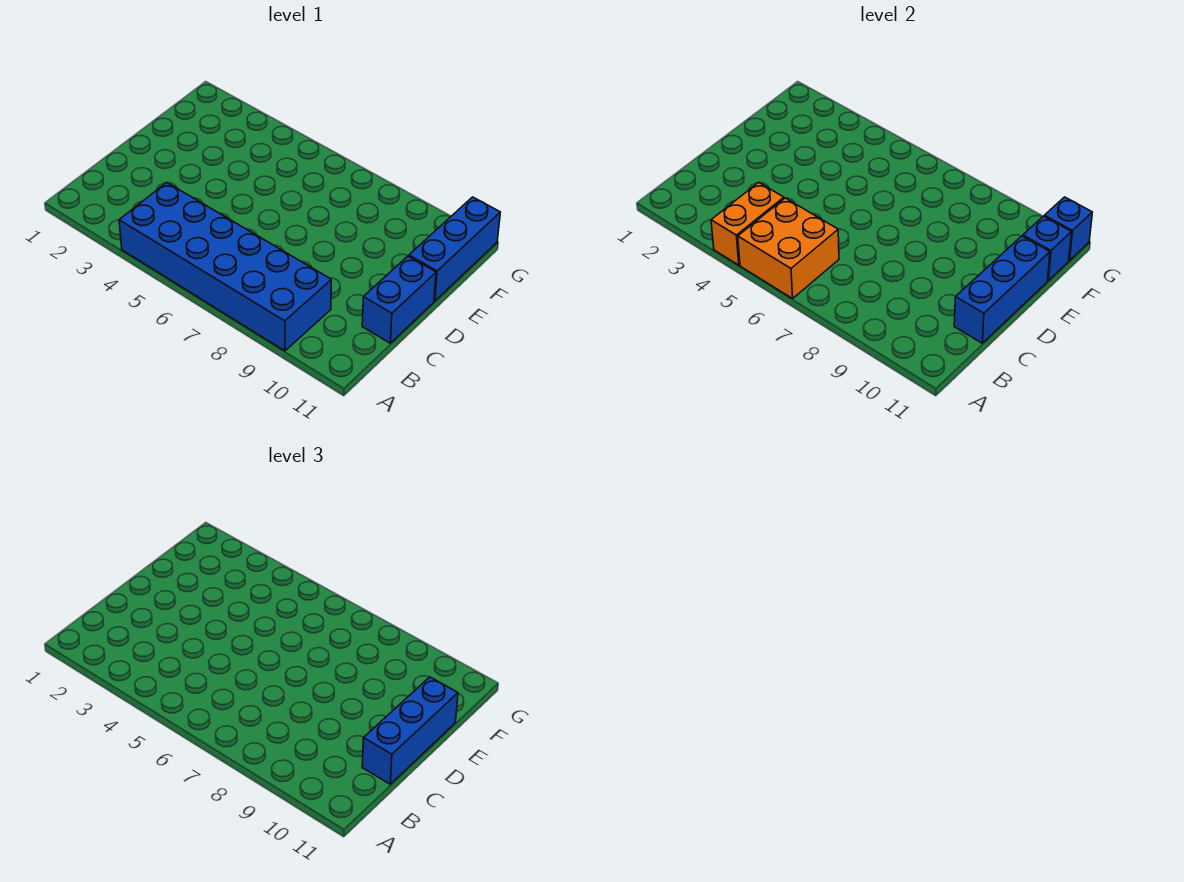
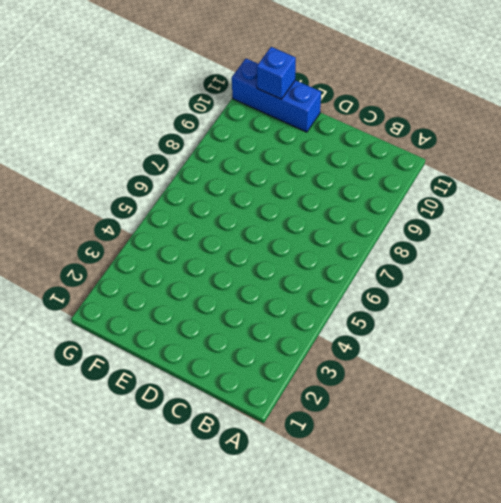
none -> blue 2x6 brick [119,182,331,351]
none -> blue 1x2 brick [362,256,436,343]

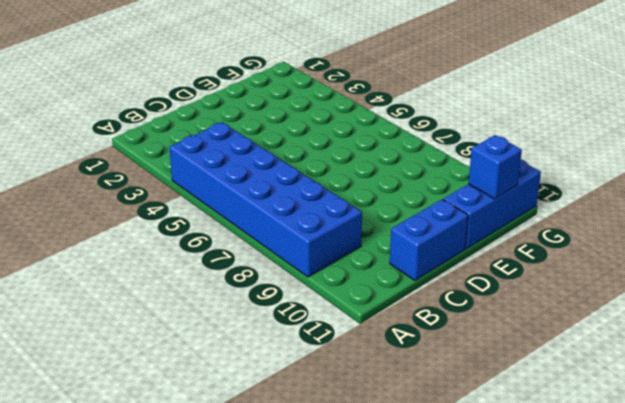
none -> orange 1x2 brick [711,182,784,265]
none -> orange 2x2 brick [738,198,839,299]

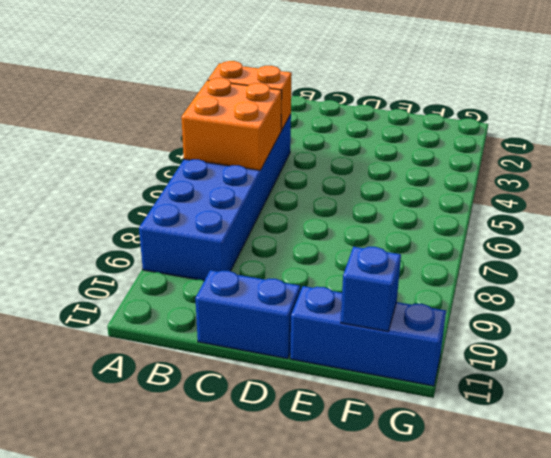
none -> blue 1x3 brick [954,236,1050,343]
none -> blue 1x1 brick [1044,197,1092,261]

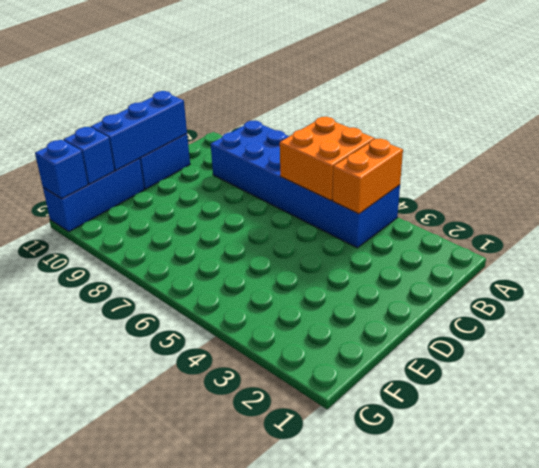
none -> blue 1x3 brick [362,677,458,784]

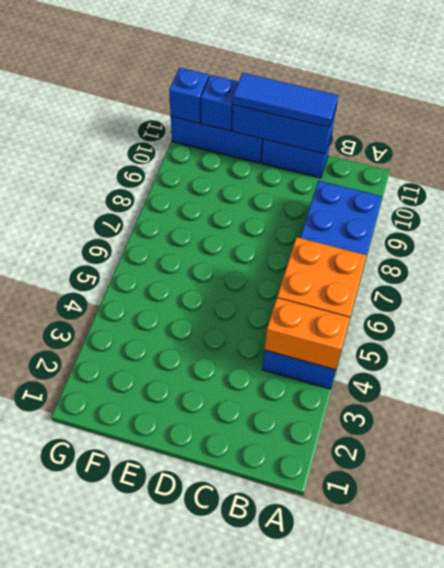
blue 1x3 tile [233,73,338,127] -> blue 1x3 brick [362,677,458,784]

